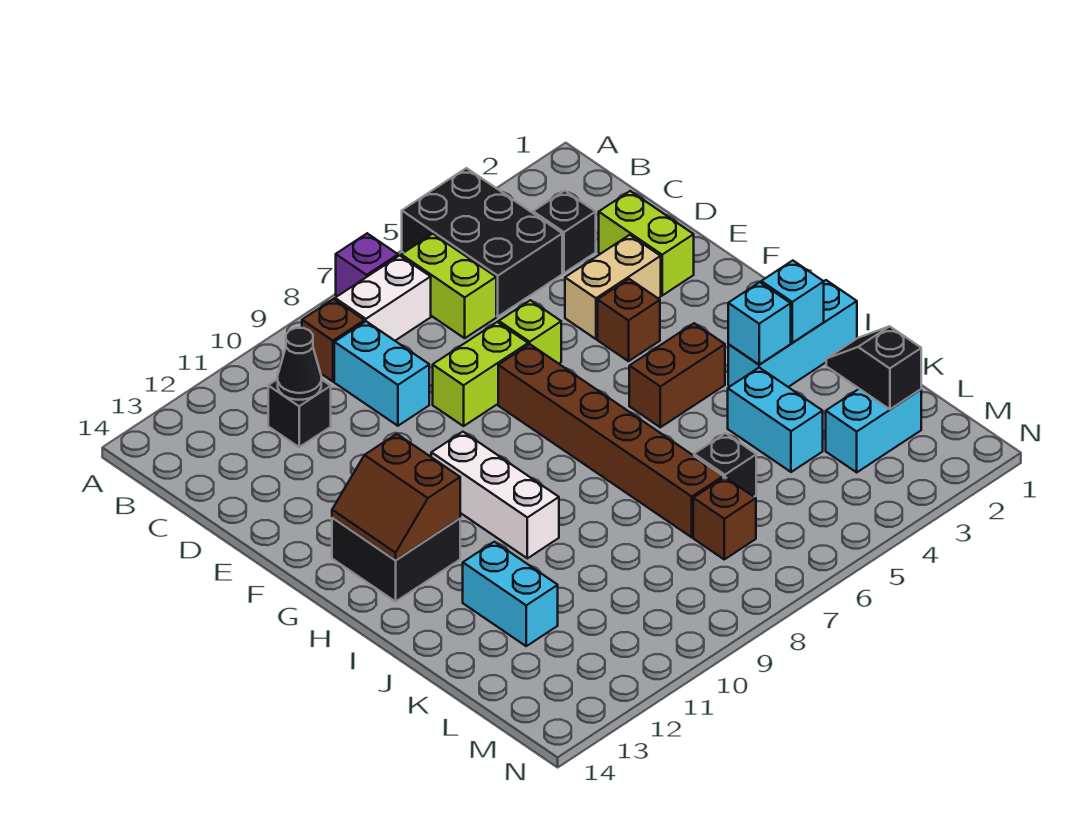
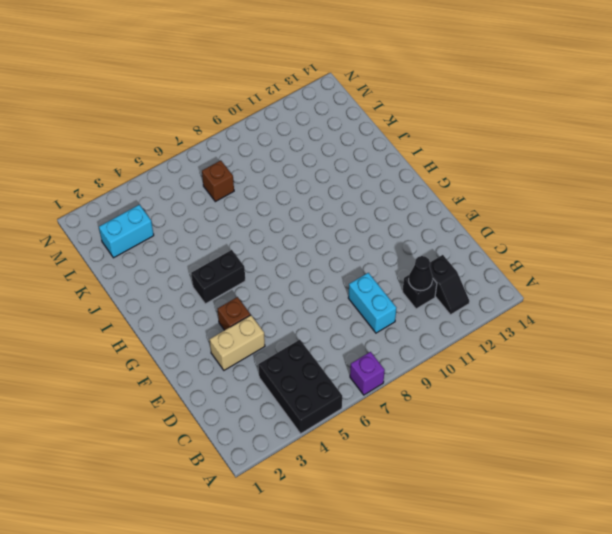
black 1x2 slope [430,255,470,315] -> black 1x2 slope moved to [826,326,921,409]
black 1x2 brick [191,250,245,304] -> brown 1x2 brick [629,323,725,427]
none -> lime 1x2 brick [401,234,496,338]
none -> white 1x2 brick [335,256,431,341]
none -> brown 1x1 brick [302,299,364,381]

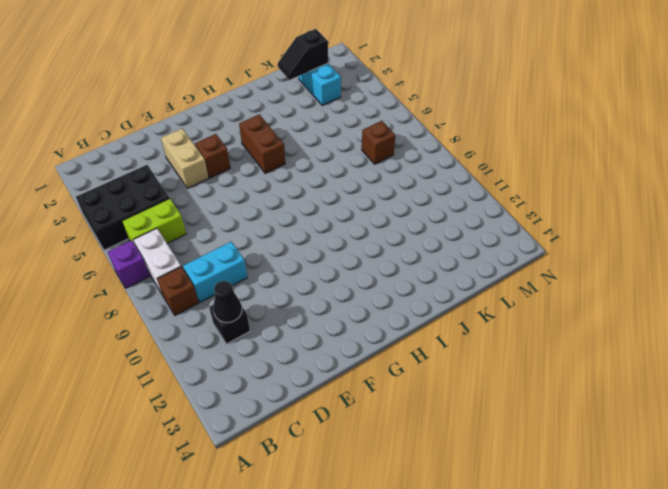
none -> black 1x1 brick [533,191,596,273]
none -> lime 1x2 brick [599,191,694,295]
none -> lime 1x1 brick [499,300,561,364]

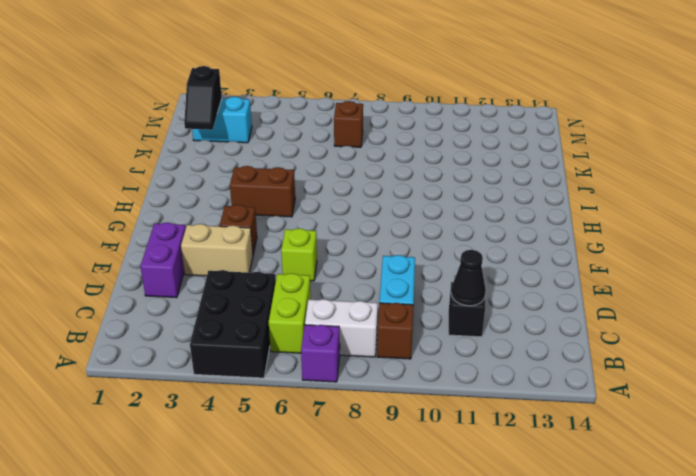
purple 1x2 brick [140,223,186,298] -> lime 1x2 brick [599,191,694,295]
none -> black 1x1 brick [533,191,596,273]
none -> lime 1x2 brick [433,322,528,426]
none -> brown 1x6 brick [498,344,723,537]

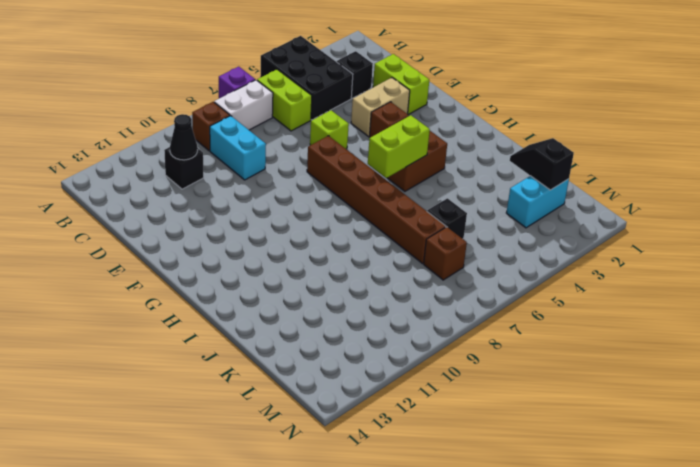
lime 1x2 brick [368,115,430,178] -> lime 1x2 brick moved to [433,322,528,426]
none -> white 1x3 brick [431,432,559,558]
none -> black 2x2 brick [332,518,460,601]
none -> cyan 1x3 brick [728,280,857,387]

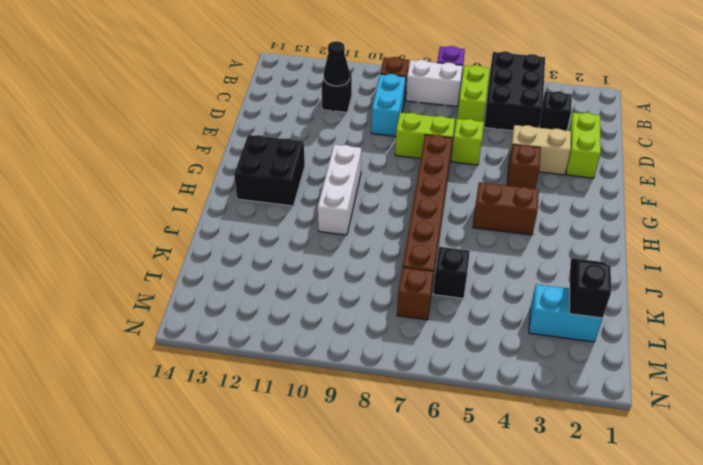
none -> cyan 1x3 brick [728,280,857,387]
none -> cyan 1x2 brick [728,368,823,472]
none -> cyan 1x2 brick [463,542,558,646]

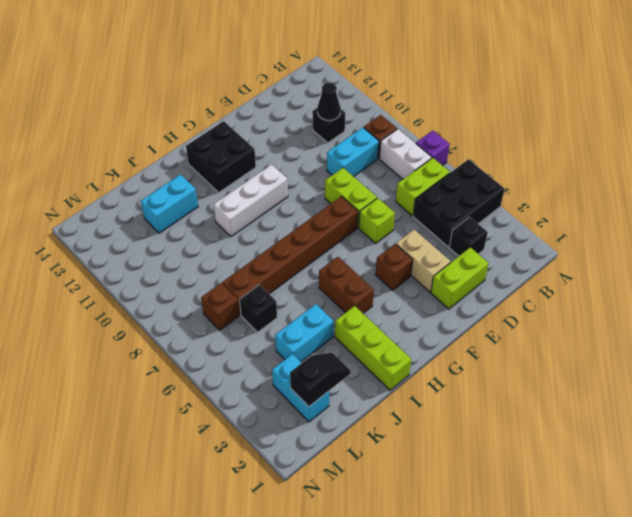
lime 1x3 brick [335,306,411,390] -> cyan 1x3 brick [728,280,857,387]
none -> brown 2x2 slope [332,434,460,560]
none -> cyan 1x1 brick [761,261,824,343]
none -> cyan 1x1 brick [728,282,791,365]

